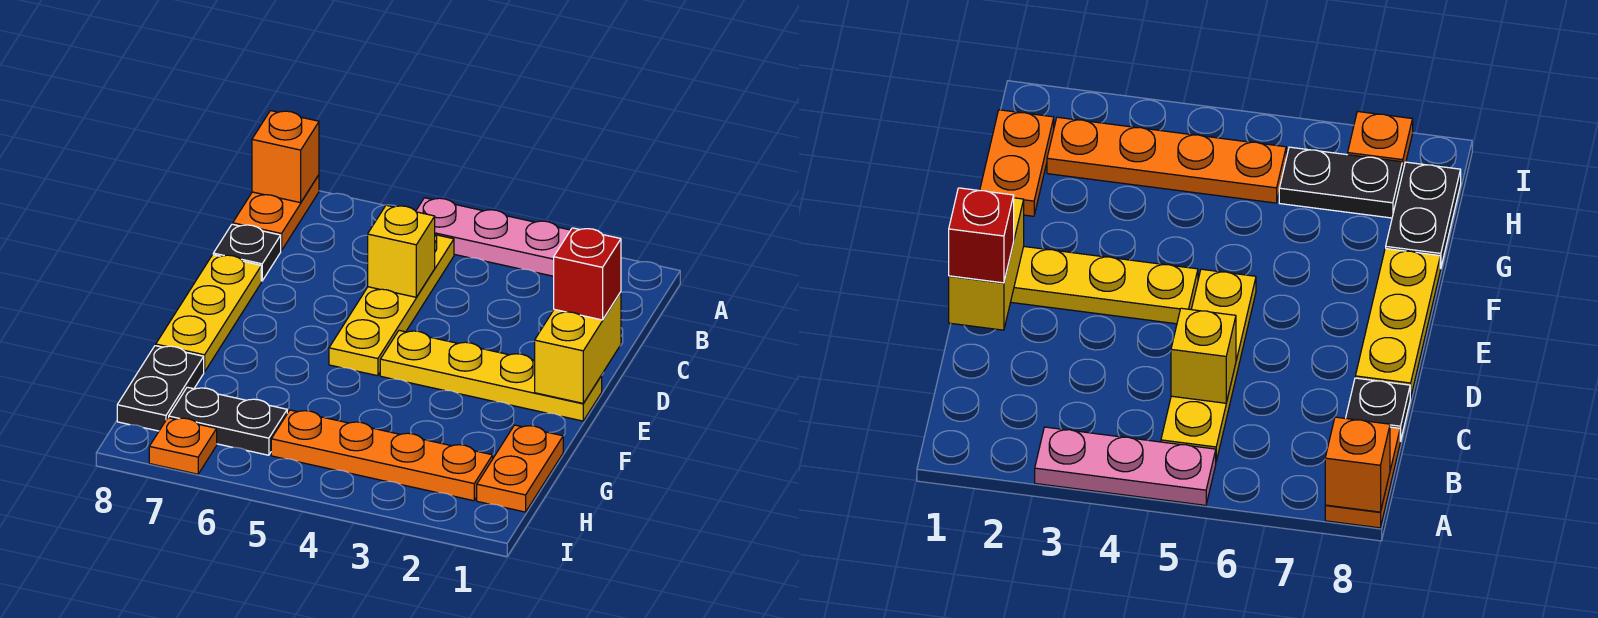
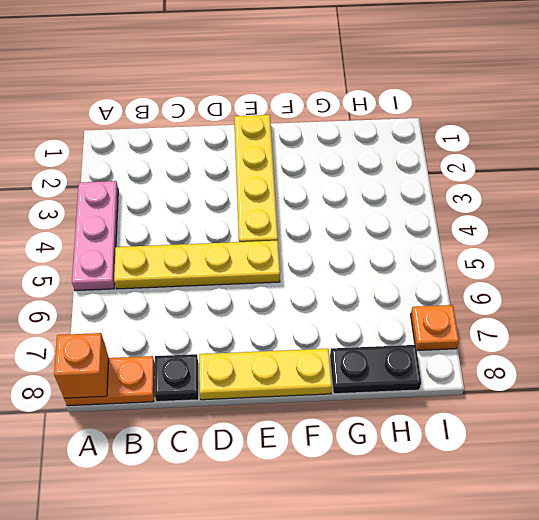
none -> orange 1x2 plate [477,425,563,512]
none -> orange 1x4 plate [271,410,493,501]
none -> black 1x2 plate [169,387,287,455]

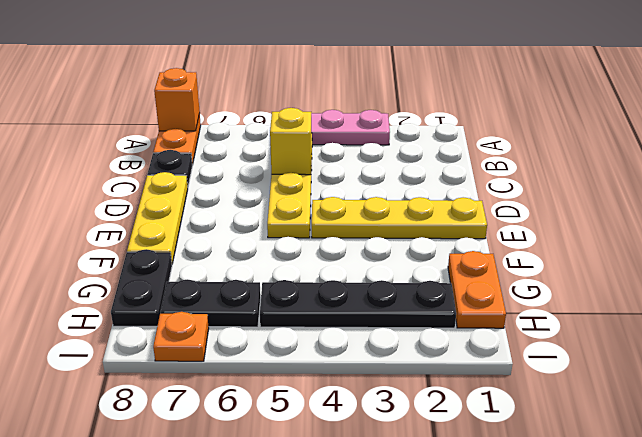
black 1x4 plate [260,280,456,328] -> orange 1x4 plate [271,410,493,501]
none -> yellow 1x2 brick [535,292,621,403]
none -> red 1x1 brick [554,228,621,320]

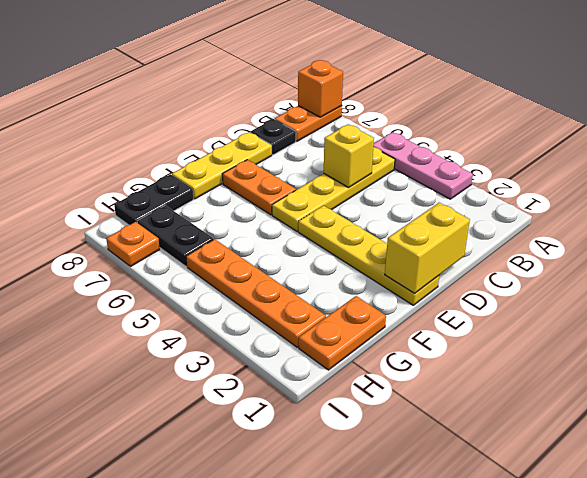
orange 1x2 plate [222,160,296,215] -> none
none -> red 1x1 brick [554,228,621,320]

